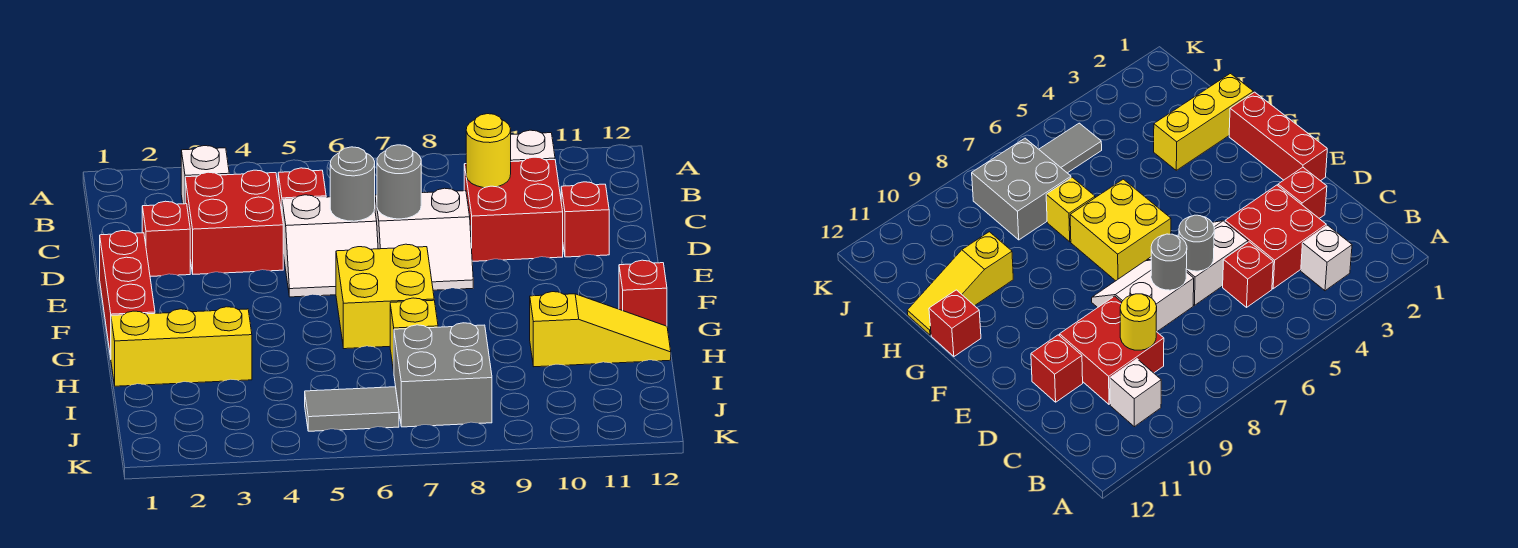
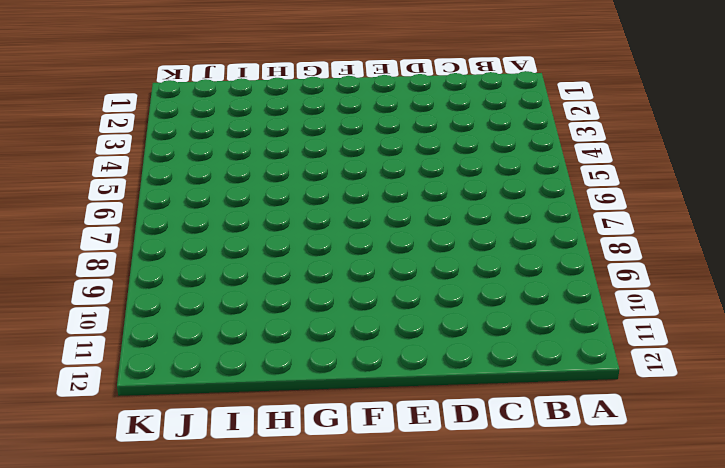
none -> white 1x1 brick [181,146,229,204]
none -> white 1x1 brick [511,130,555,162]
none -> red 2x2 brick [185,170,283,274]

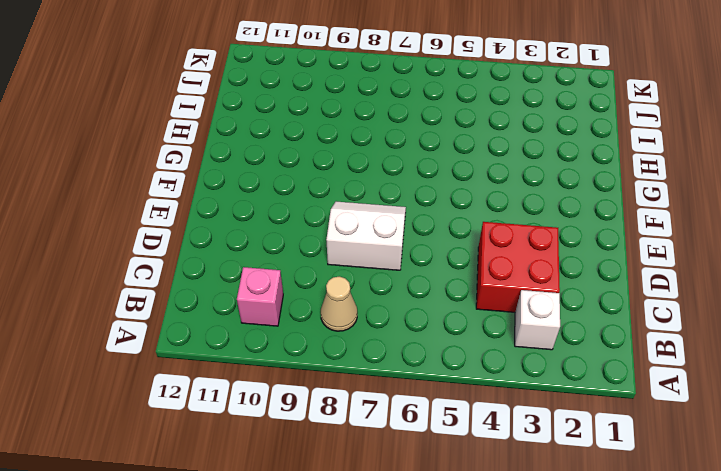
tan 1x1 cone [321,277,357,331] -> none
pink 1x1 brick [237,267,283,326] -> white 1x1 brick [511,130,555,162]
none -> red 1x1 brick [278,168,326,211]
none -> red 2x2 brick [464,157,563,261]
none -> red 1x1 brick [142,201,190,276]

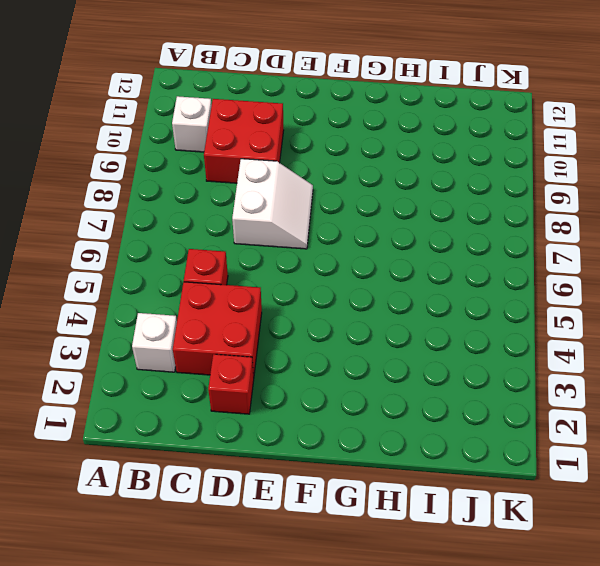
none -> white 2x2 slope [282,195,378,297]
none -> red 1x1 brick [561,182,609,257]
none -> red 1x3 brick [100,231,155,357]

